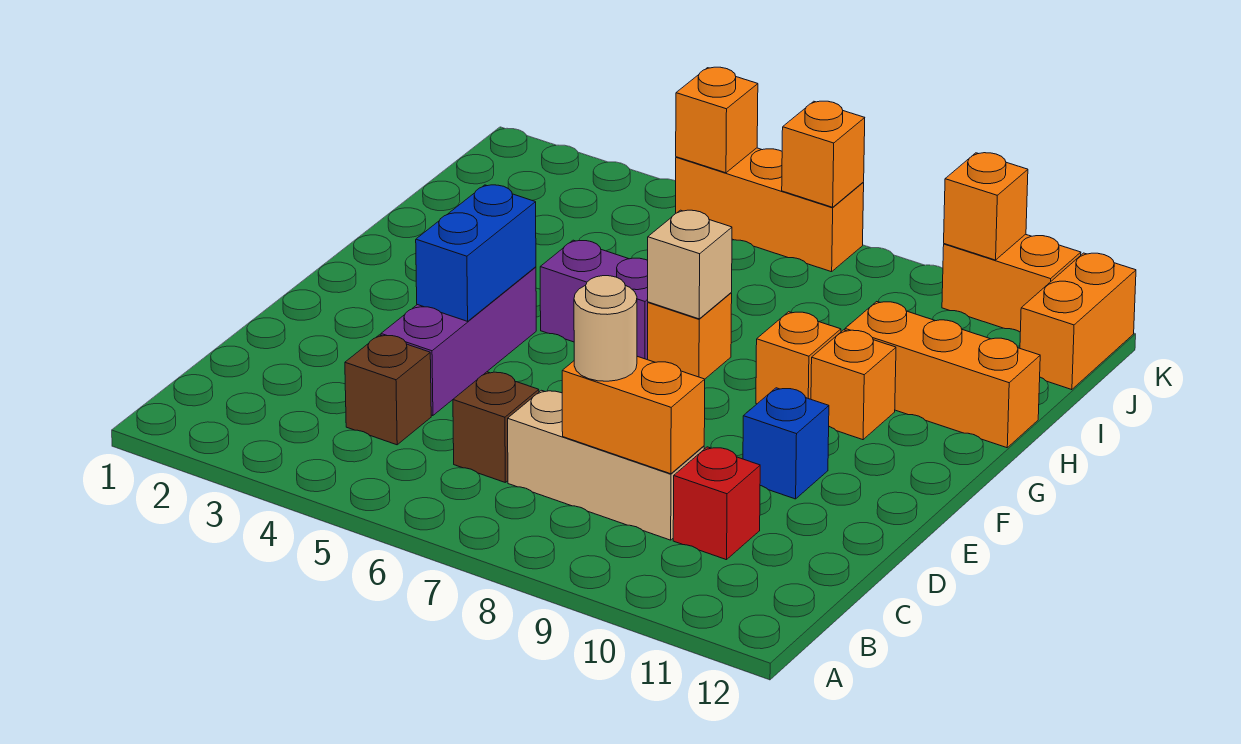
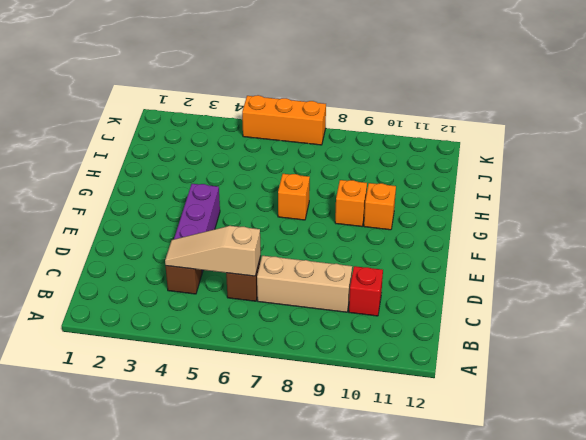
tan 1x3 slope [165,226,261,276] -> none
none -> blue 1x1 brick [743,388,829,499]
none -> purple 1x2 brick [540,240,648,360]
none -> orange 1x3 brick [845,302,1040,448]

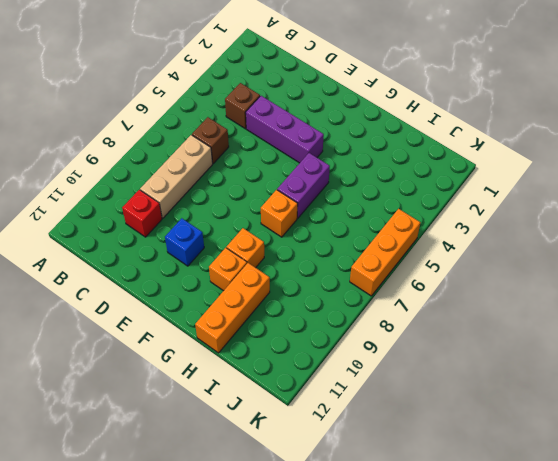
none -> orange 1x2 brick [1020,253,1136,390]
none -> orange 1x2 brick [942,234,1081,332]
none -> orange 1x2 brick [562,356,705,474]

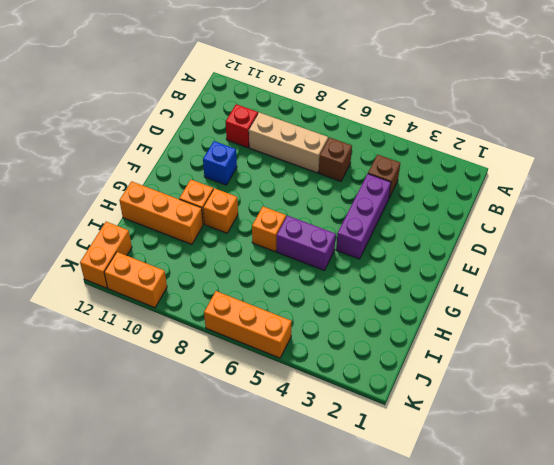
none -> orange 1x2 brick [562,356,705,474]
none -> blue 1x2 brick [416,185,536,321]
none -> tan 1x1 brick [648,210,732,319]

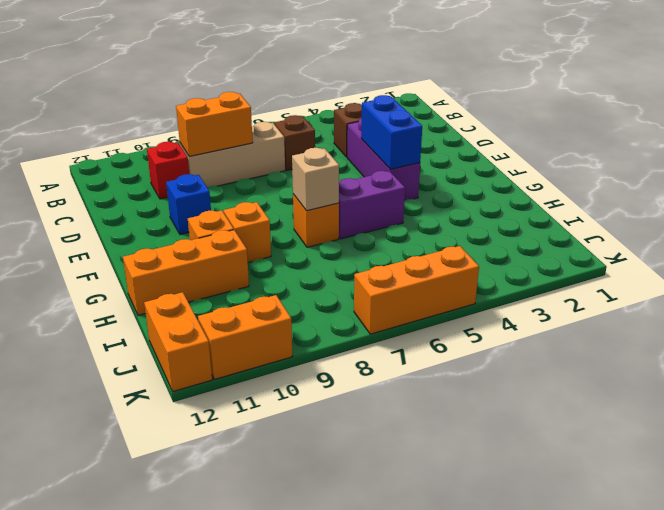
none -> orange 1x1 brick [676,67,758,173]
none -> orange 1x1 brick [782,101,865,207]
none -> orange 1x1 brick [944,153,1028,260]

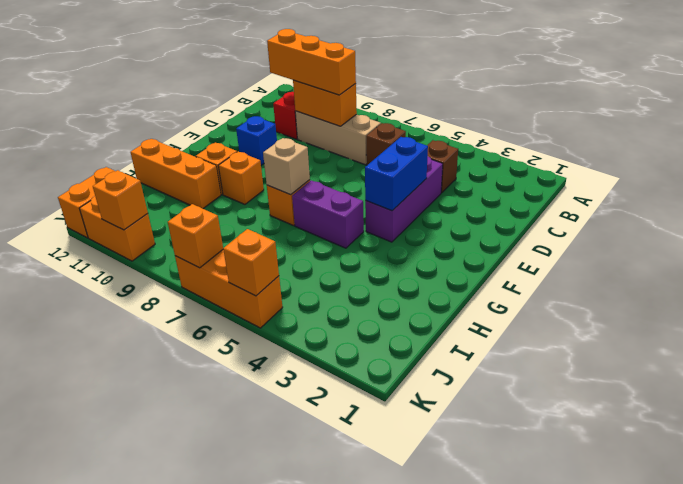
orange 1x3 brick [267,29,356,95] -> tan 1x1 round brick [574,276,637,381]

